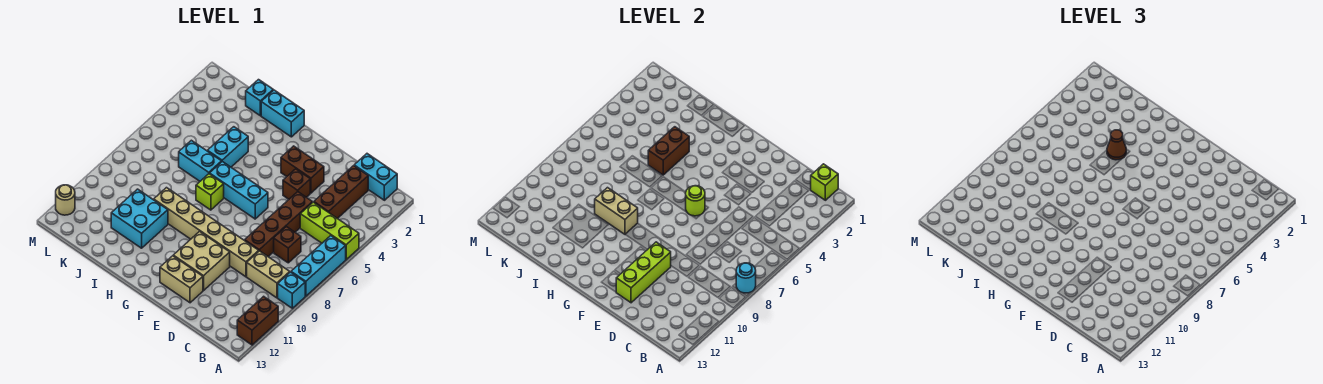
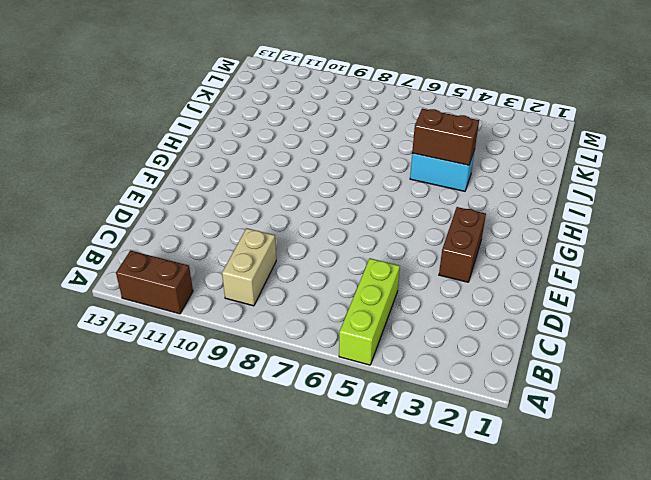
none -> cyan 1x3 brick [291,236,346,296]
none -> cyan 1x1 brick [278,272,305,308]
none -> cyan 1x2 brick [354,154,397,200]

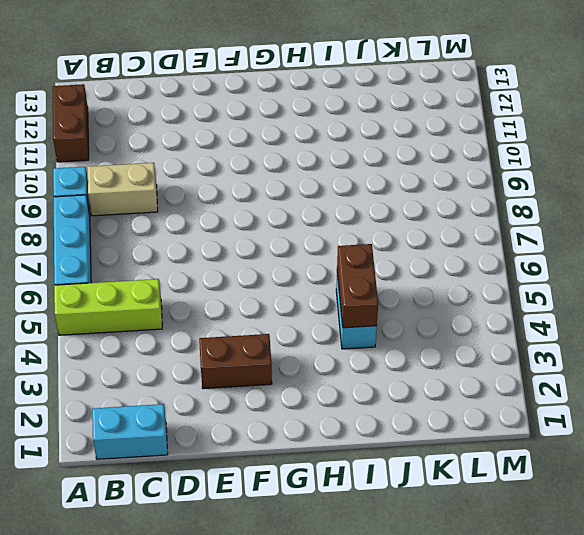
none -> brown 1x3 brick [314,166,368,219]
none -> brown 1x1 brick [274,227,301,263]
none -> brown 1x4 brick [245,192,312,257]

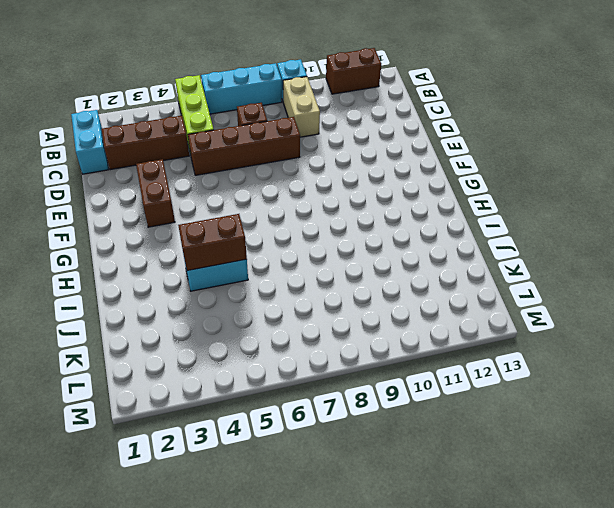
none -> tan 1x6 brick [154,188,259,277]
none -> brown 1x1 brick [283,169,310,199]
none -> tan 2x2 brick [173,231,230,290]

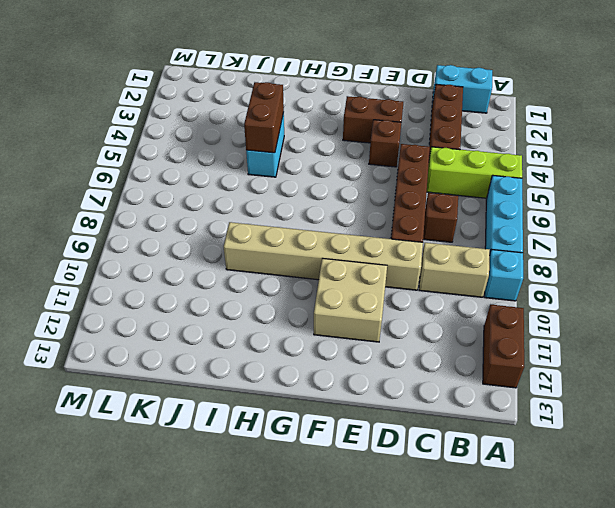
none -> tan 1x2 brick [160,256,203,303]
none -> cyan 1x3 brick [210,162,268,219]
none -> cyan 1x2 brick [261,90,304,137]

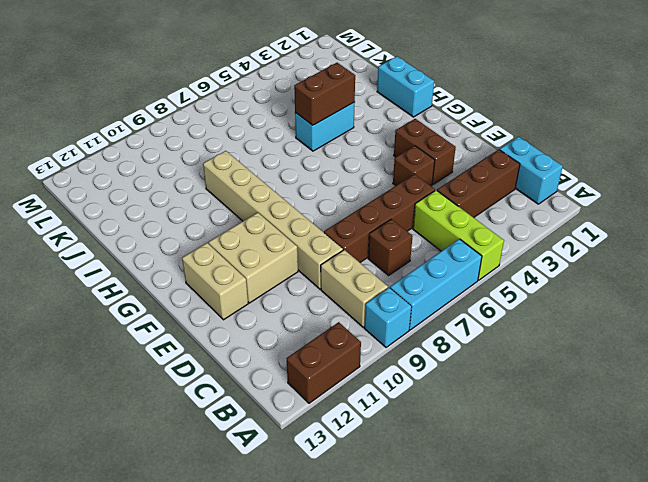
none -> cyan 1x3 brick [210,162,268,219]
none -> lime 1x1 brick [196,174,224,210]
none -> cyan 1x2 brick [179,140,222,181]

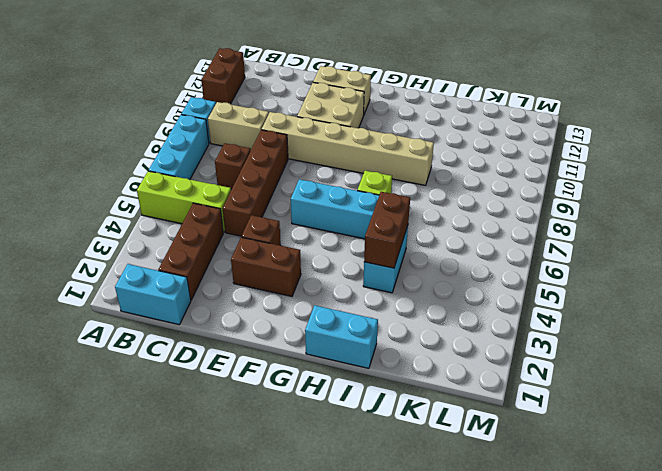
none -> cyan 1x2 brick [179,140,222,181]
none -> cyan 2x2 brick [111,189,168,248]
none -> cyan 1x1 brick [246,80,273,116]

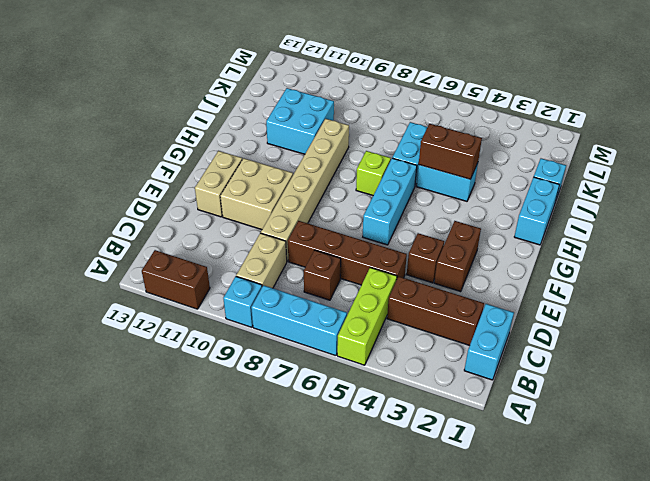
none -> tan 1x1 round brick [56,185,75,215]
none -> cyan 1x1 round brick [736,263,756,293]
none -> lime 1x1 brick [811,164,838,200]

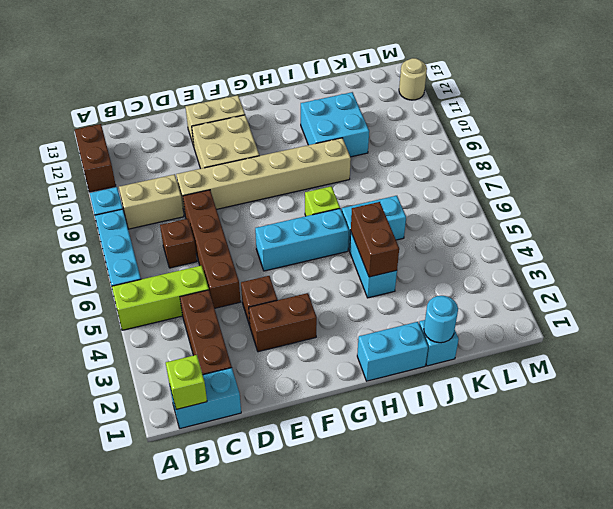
cyan 1x1 round brick [424,296,458,343] -> cyan 1x1 round brick moved to [736,263,756,293]
none -> lime 1x3 brick [616,242,671,303]
none -> lime 1x1 round brick [686,186,705,216]
none -> tan 1x2 brick [595,188,638,234]

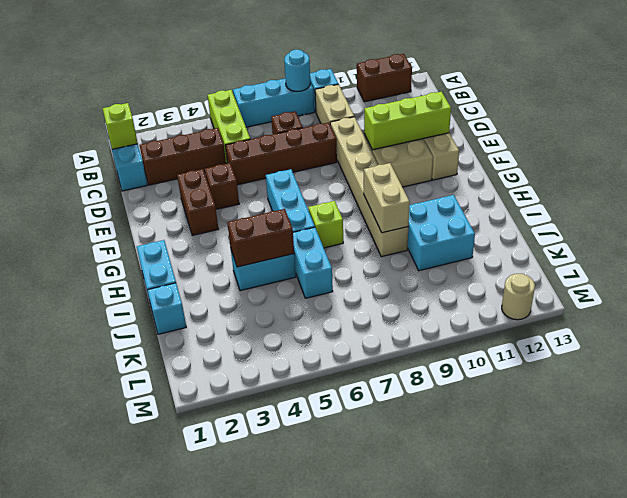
none -> lime 1x1 round brick [686,186,705,216]
none -> brown 1x1 cone [1107,130,1126,160]

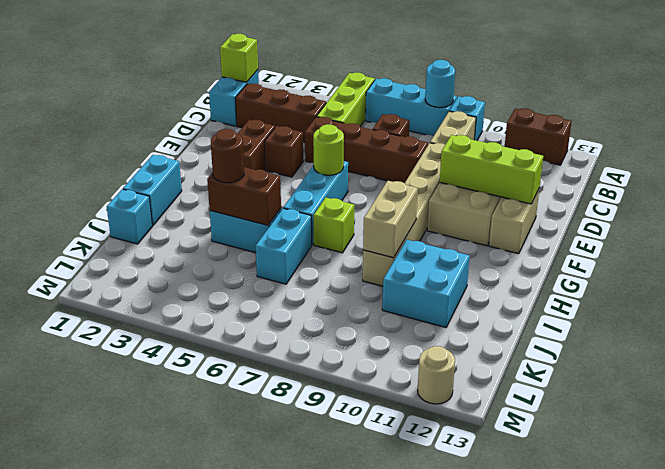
brown 1x1 round brick [211,129,244,183] -> brown 1x1 cone [1107,130,1126,160]

